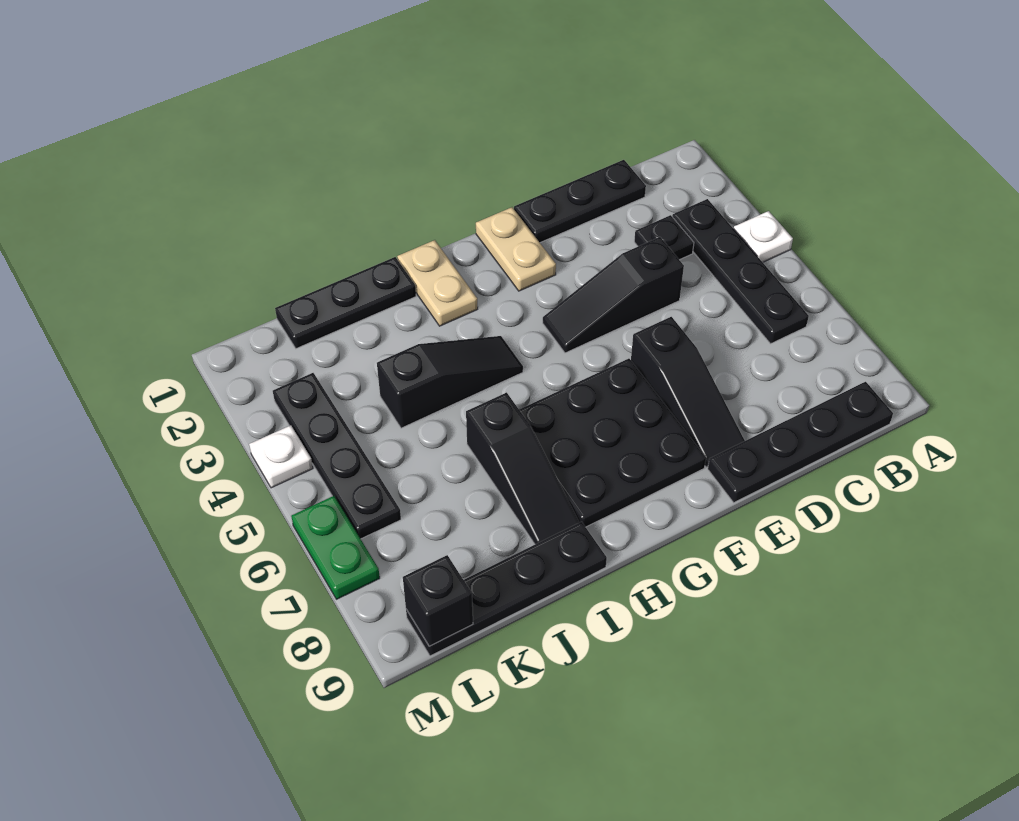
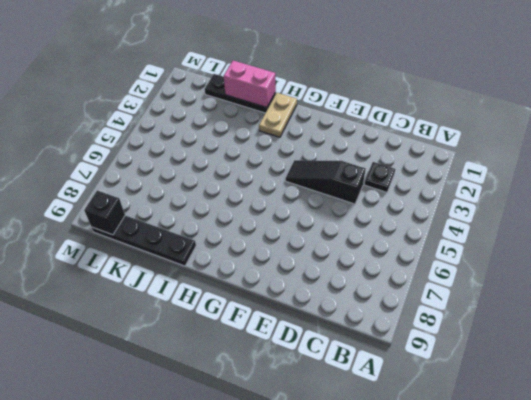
pink 1x2 brick [224,61,276,108] -> none
none -> white 1x1 plate [734,211,793,262]
none -> black 1x4 plate [672,199,809,344]
none -> black 1x4 plate [708,382,893,503]

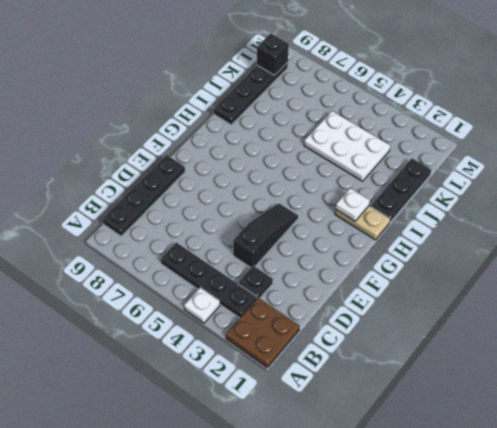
brown 2x2 plate [226,298,299,367] -> none
white 1x1 plate [336,188,370,221] -> white 1x1 plate moved to [249,425,313,488]
white 2x3 plate [304,111,390,181] -> black 1x3 slope [377,336,523,428]
none -> black 1x3 plate [514,160,646,243]
none -> black 1x3 slope [631,317,745,467]
none -> tan 1x2 plate [476,207,556,291]

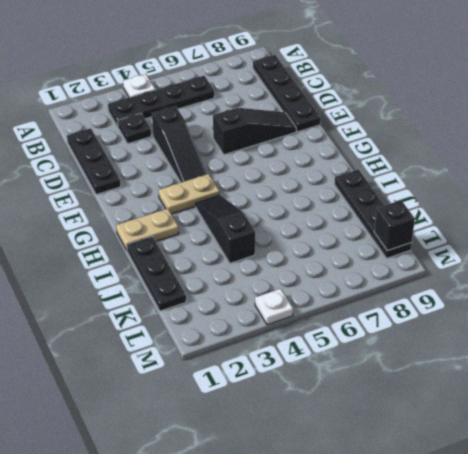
tan 1x2 plate [159,174,220,214] -> tan 1x2 plate moved to [476,207,556,291]
none -> black 3x3 plate [519,359,706,527]
none -> black 1x3 slope [466,392,579,544]
none -> black 1x4 plate [273,373,401,539]

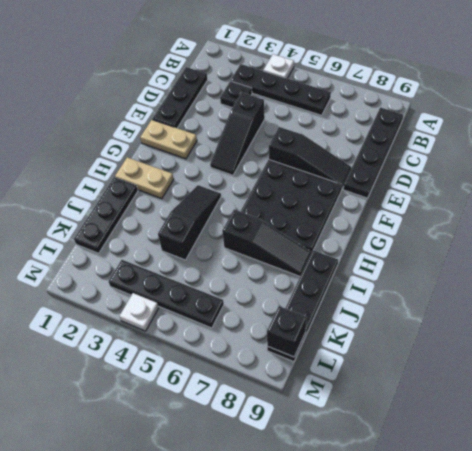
none -> green 1x2 plate [291,496,380,599]

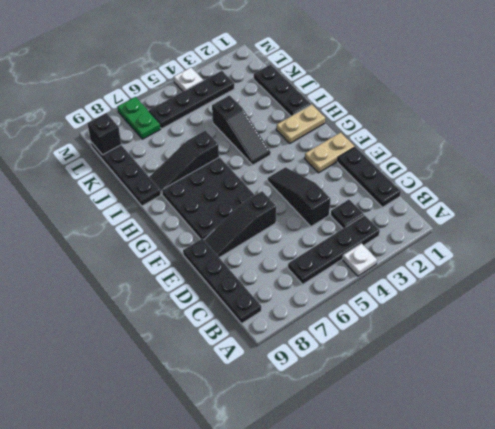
green 1x2 plate [118,97,161,139] -> green 1x2 plate turned to [291,496,380,599]

